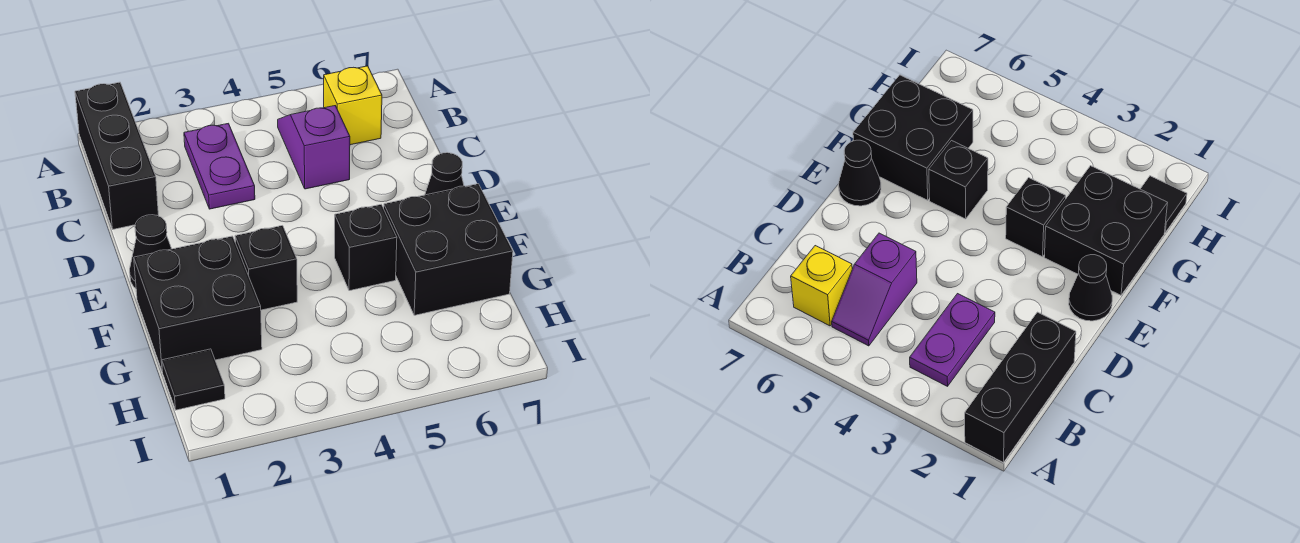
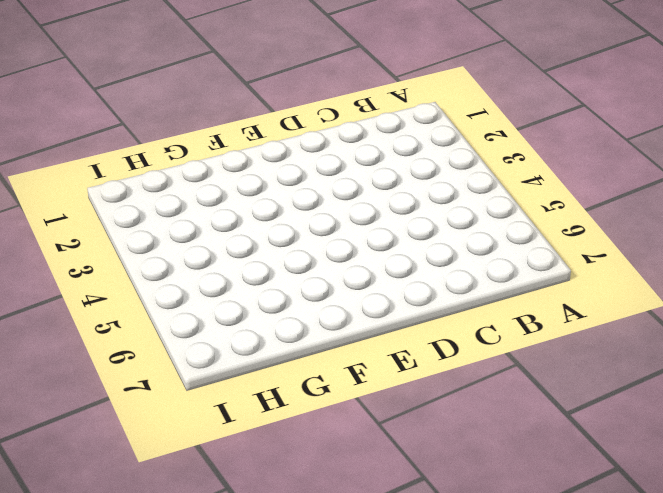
none -> black 1x3 brick [75,82,159,229]
none -> purple 1x2 plate [184,123,255,209]

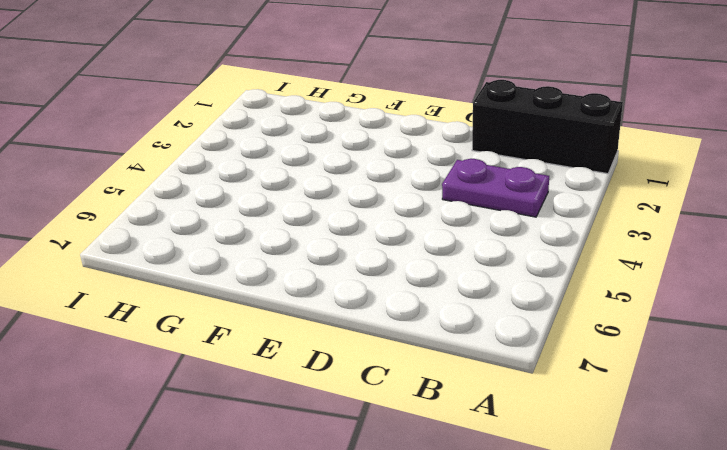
none -> purple 1x2 slope [278,106,350,189]
none -> yellow 1x1 brick [324,66,382,145]

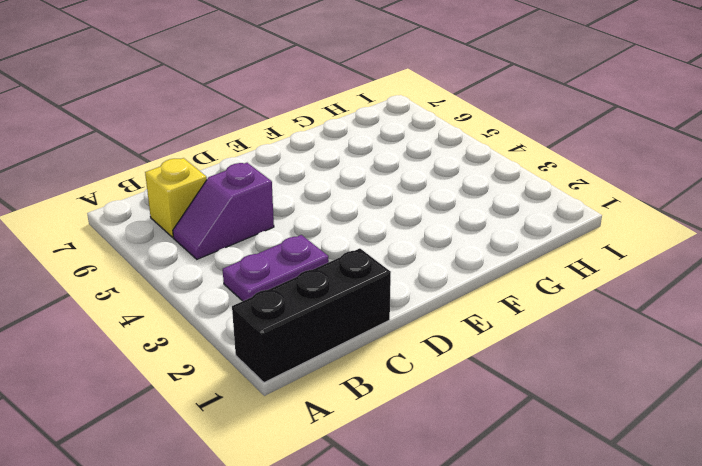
none -> black 1x1 cone [130,215,172,288]
none -> black 1x1 cone [425,153,464,195]

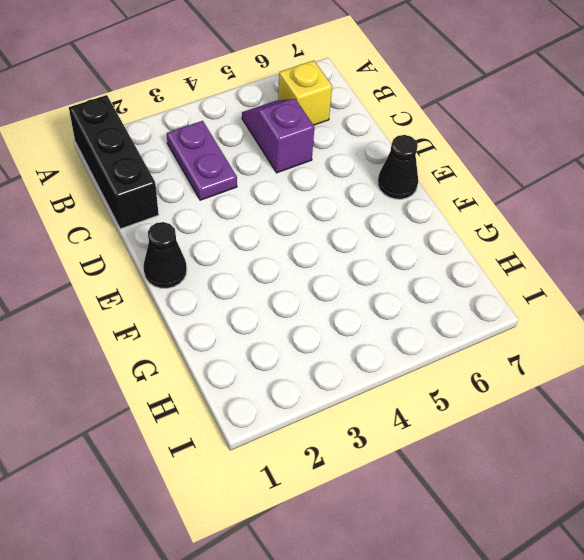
none -> black 2x2 brick [134,236,262,372]
none -> black 1x1 brick [235,226,297,310]

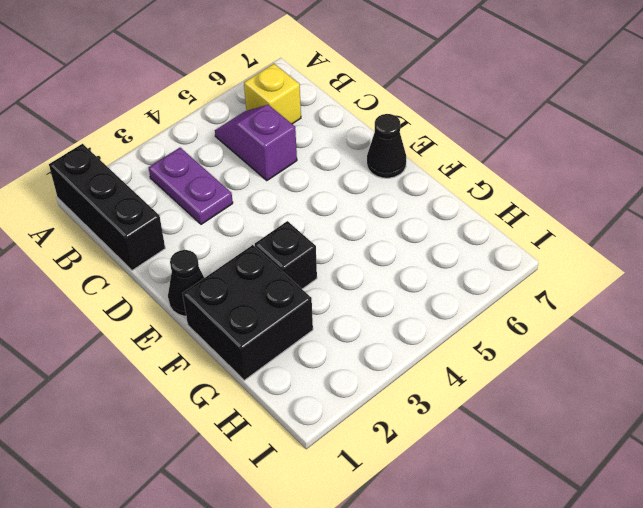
none -> black 1x1 brick [335,205,397,291]
none -> black 2x2 brick [384,184,513,315]

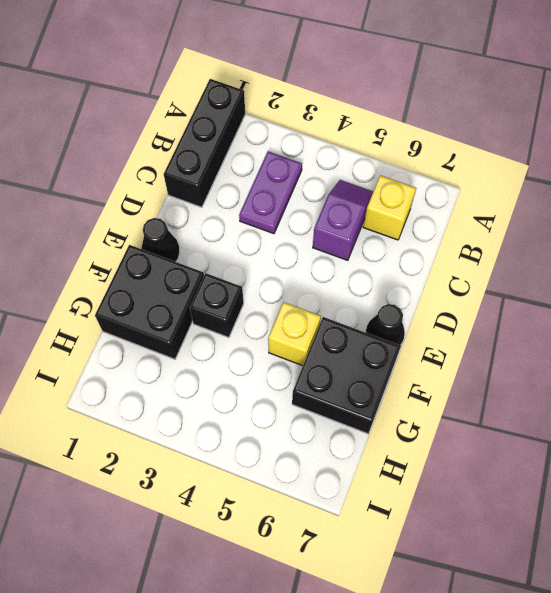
yellow 1x1 brick [268,302,321,366] -> black 1x1 brick [335,205,397,291]
none -> black 1x1 tile [162,349,225,410]

